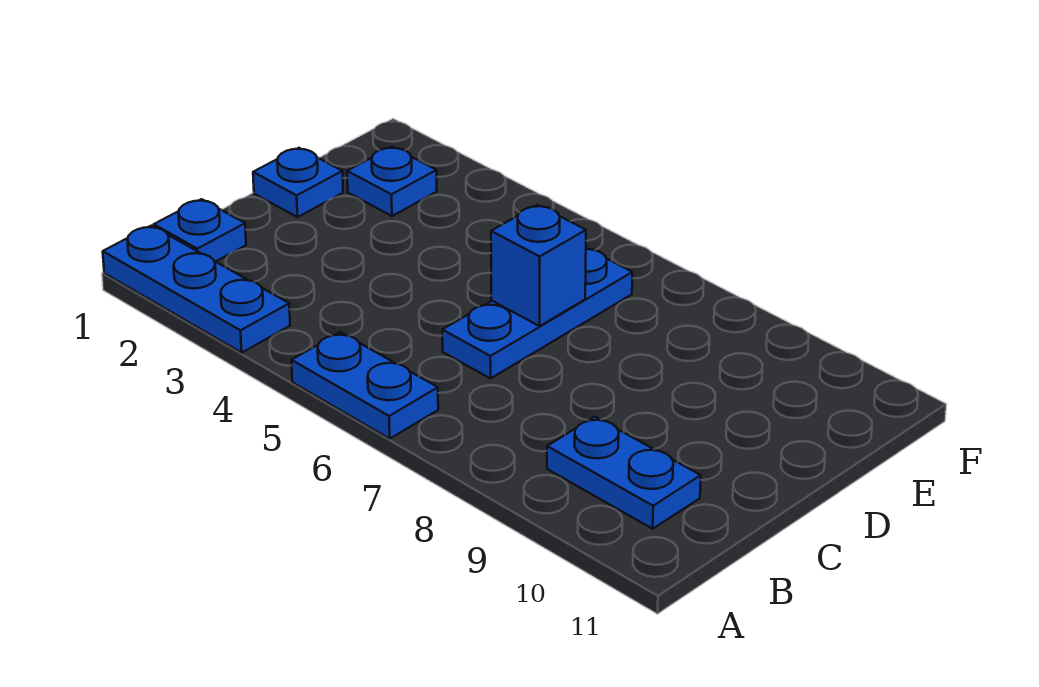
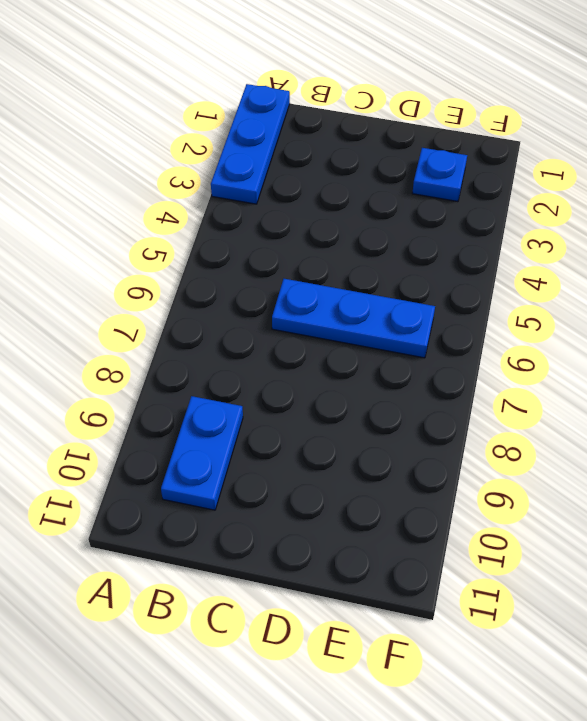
none -> blue 1x2 plate [291,332,438,439]
none -> blue 1x1 plate [154,199,246,262]

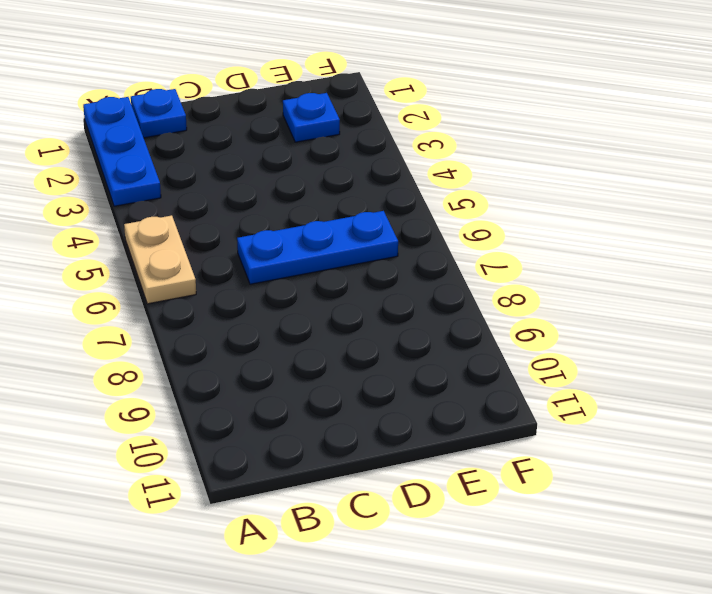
tan 1x2 plate [124,215,196,304] -> blue 1x2 plate [291,332,438,439]
none -> blue 1x2 plate [547,417,701,529]
none -> blue 1x1 plate [253,148,343,217]

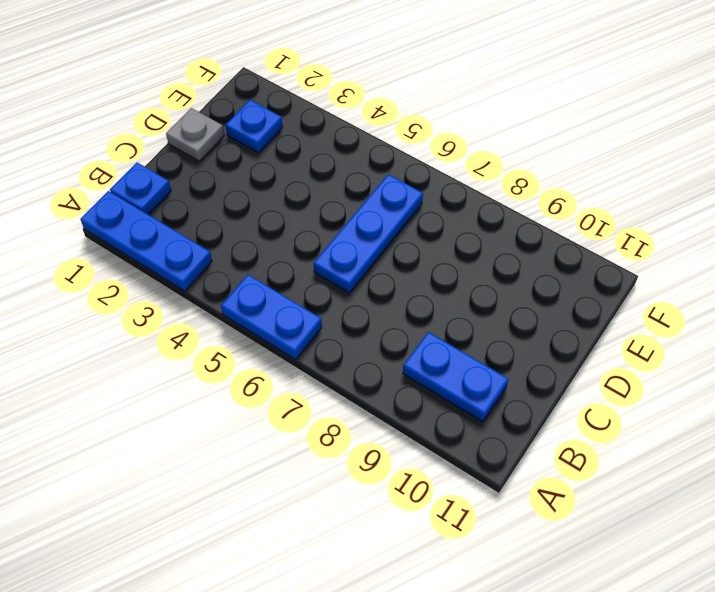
grey 1x1 plate [166,108,224,161] -> blue 1x1 plate [253,148,343,217]
none -> blue 1x1 brick [491,205,586,326]

